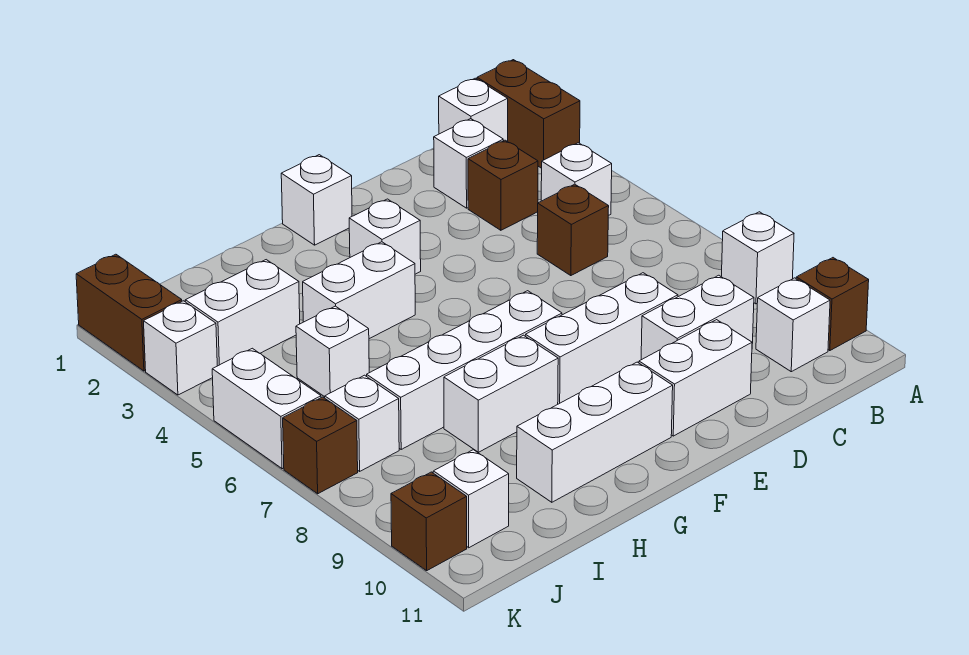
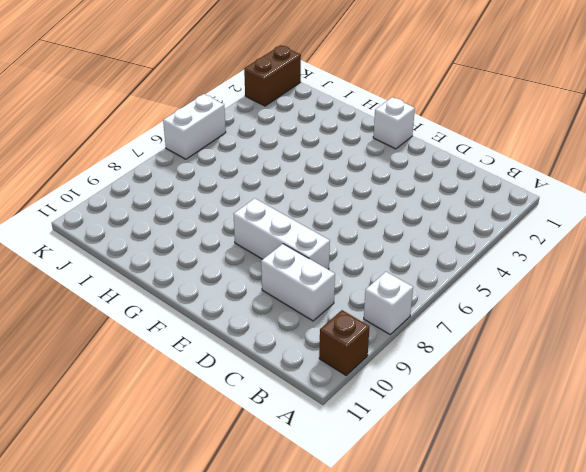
none -> brown 1x2 brick [477,60,580,168]
none -> white 1x1 brick [439,78,508,142]
none -> white 1x1 brick [541,143,612,216]

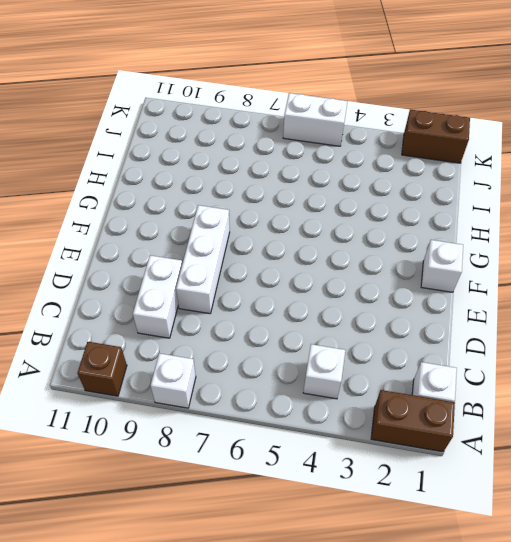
none -> white 1x1 brick [756,278,830,372]
none -> white 1x1 brick [434,119,503,208]
none -> brown 1x1 brick [468,140,538,230]

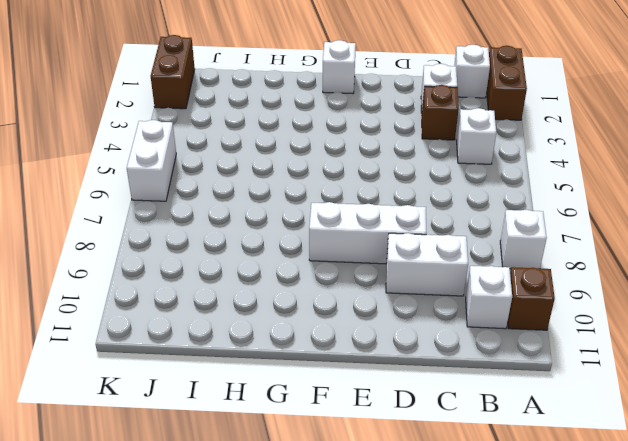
none -> brown 1x1 brick [537,184,609,276]
none -> white 1x2 brick [639,320,752,436]
none -> white 1x1 brick [349,199,421,274]

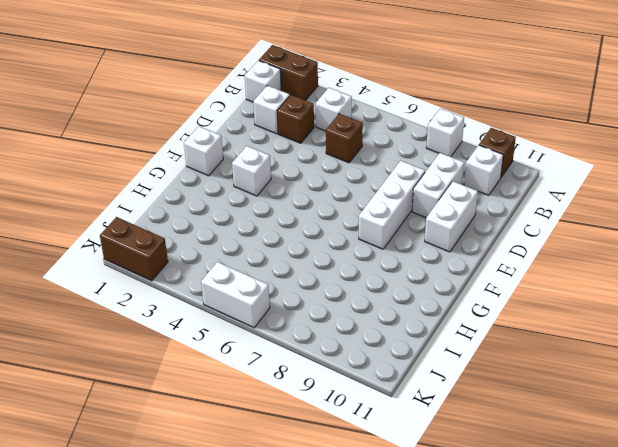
none -> white 1x4 brick [367,291,562,449]
none -> white 1x3 brick [517,362,673,502]
none -> white 1x2 brick [303,242,415,339]

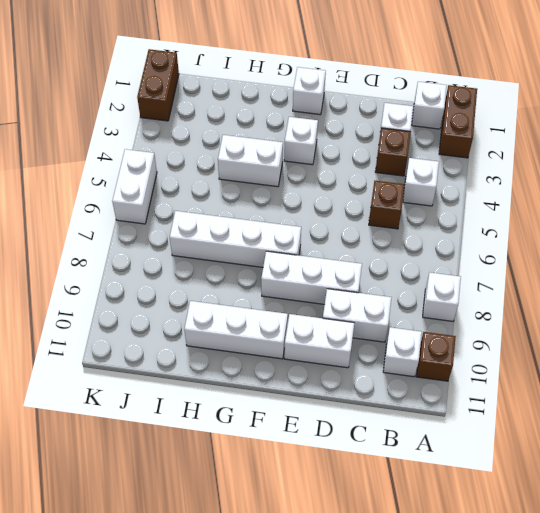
none -> white 1x2 brick [444,335,558,452]
none -> white 1x2 brick [185,260,300,366]
none -> white 1x1 brick [296,306,369,397]

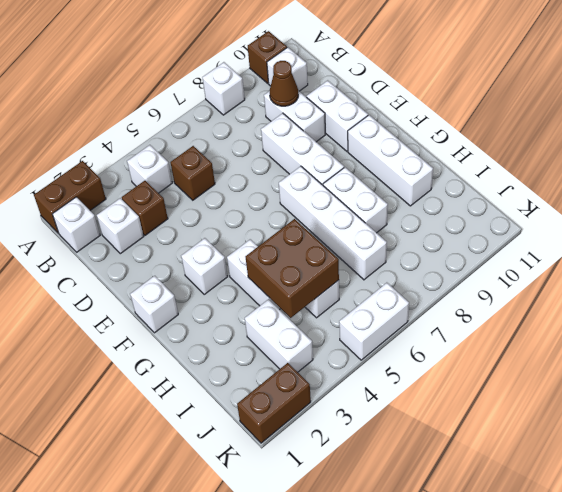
brown 1x1 cone [270,61,298,106] -> none
brown 2x2 brick [246,219,339,318] -> none
none -> white 1x1 brick [325,375,399,471]
none -> white 1x1 brick [433,450,509,548]
none -> white 1x1 brick [144,301,217,395]

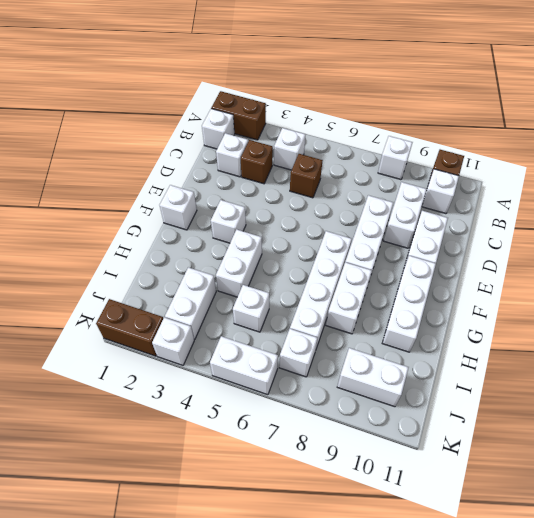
white 1x2 brick [337,348,409,407] -> white 1x1 brick [433,450,509,548]
none -> brown 1x1 brick [283,397,358,494]
none -> brown 1x1 brick [391,472,467,571]

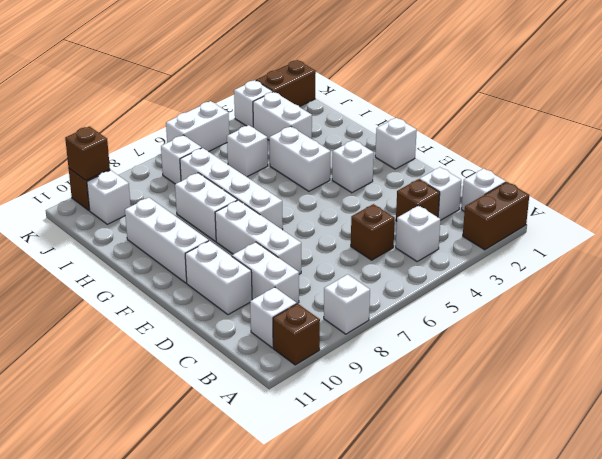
brown 1x1 brick [65,126,110,181] -> brown 1x1 brick moved to [283,397,358,494]

